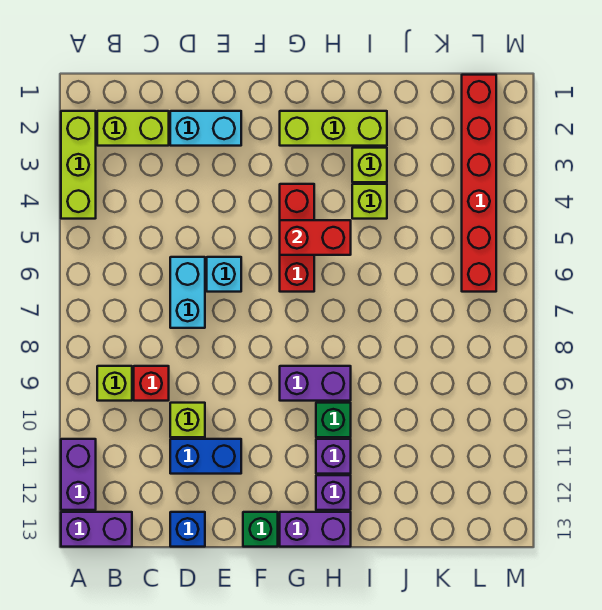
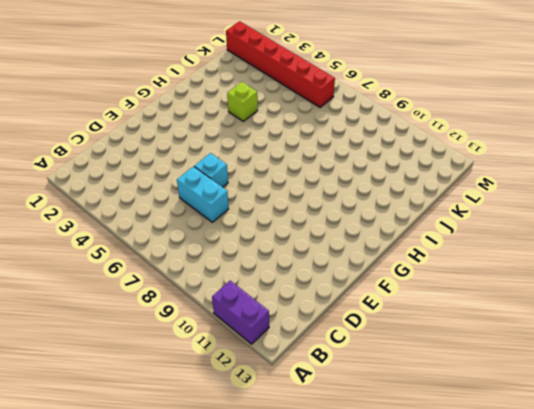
none -> lime 1x3 brick [61,111,96,219]
none -> purple 1x2 brick [61,512,132,547]
none -> lime 1x2 brick [97,111,169,146]

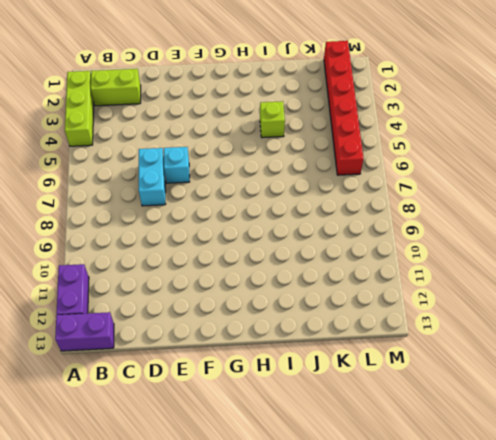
none -> lime 1x1 brick [97,366,132,401]
none -> red 1x1 brick [134,366,169,401]
none -> cyan 1x2 brick [170,111,241,146]

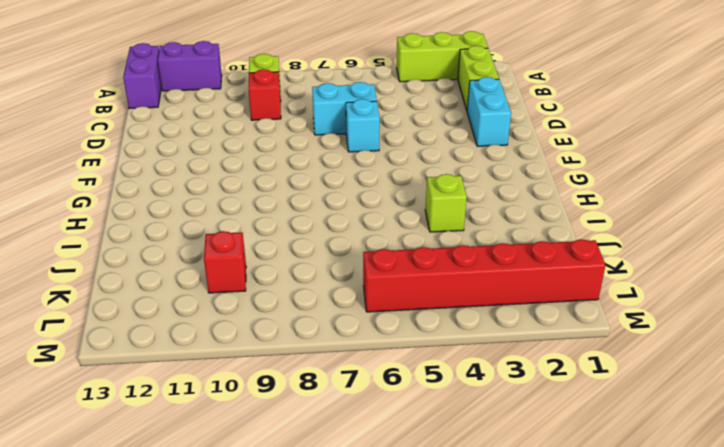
red 1x1 brick [204,231,246,293] -> none
none -> lime 1x1 brick [170,403,205,437]
none -> blue 1x2 brick [170,439,241,474]
none -> blue 1x1 brick [170,512,205,547]

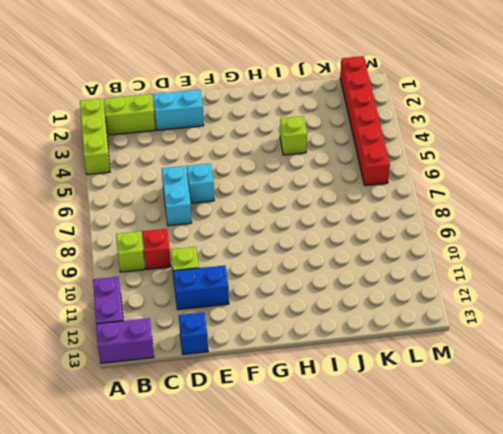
none -> green 1x1 brick [243,512,278,547]
none -> lime 1x3 brick [280,111,387,146]
none -> red 1x3 brick [280,184,314,292]

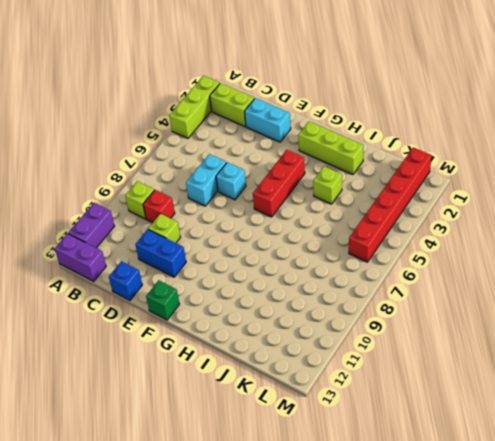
none -> purple 1x2 brick [280,366,351,401]
none -> purple 1x2 brick [280,512,351,547]
none -> green 1x1 brick [316,403,351,437]

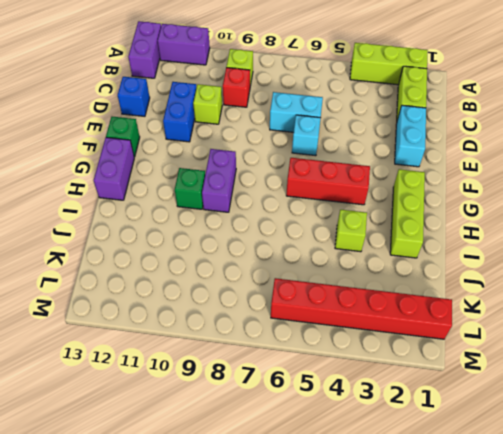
none -> purple 1x1 brick [316,439,351,474]
none -> purple 1x1 brick [316,475,351,510]
none -> lime 1x1 brick [352,148,387,182]

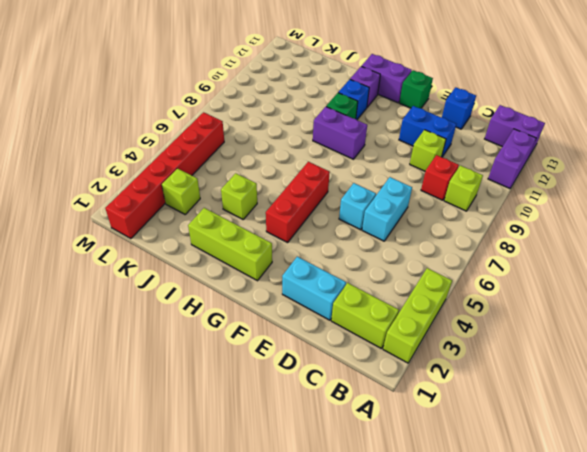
blue 1x1 brick [338,79,369,120] -> purple 1x1 brick [316,439,351,474]
lime 1x1 brick [162,168,200,214] -> lime 1x1 brick moved to [352,148,387,182]
none -> red 1x2 brick [280,220,351,255]

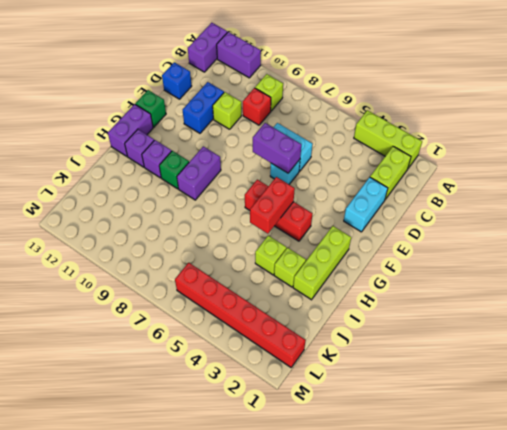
purple 1x2 brick [253,123,301,173] -> none

